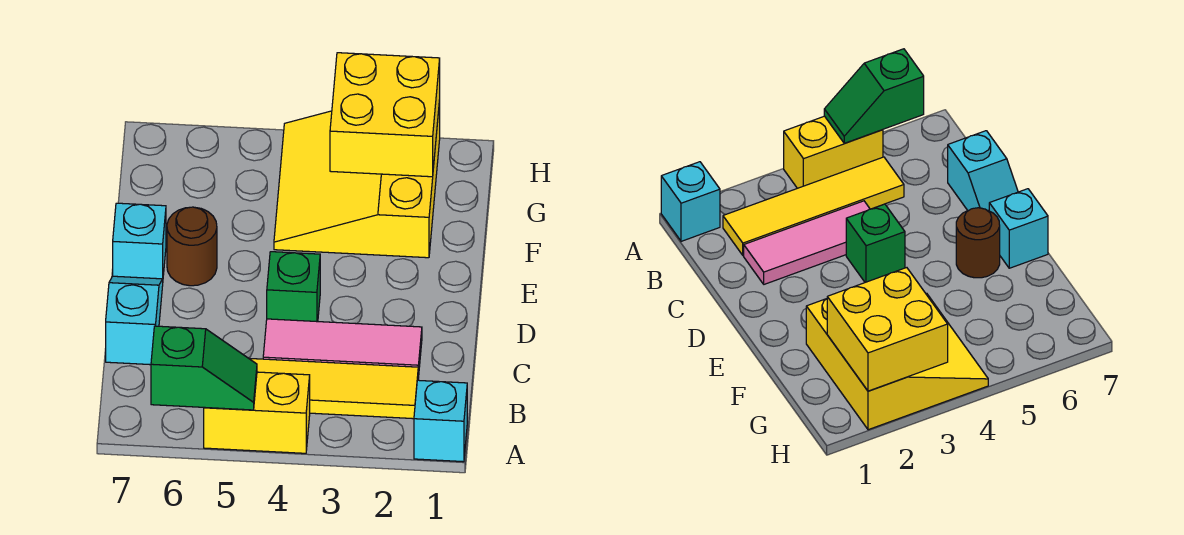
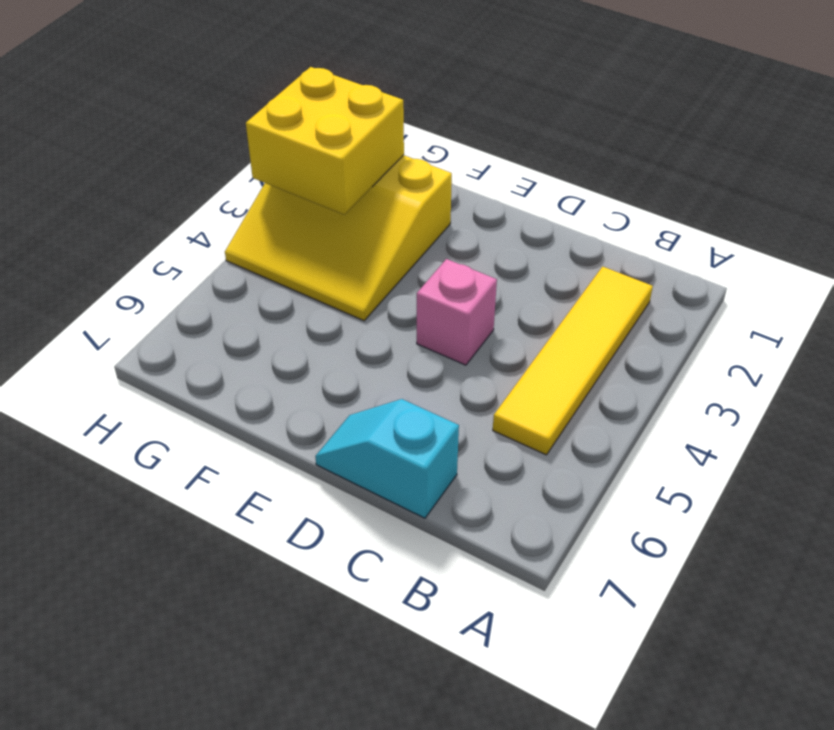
pink 1x1 brick [417,259,497,365] -> green 1x1 brick [267,252,320,322]
none -> cyan 1x1 brick [414,380,467,462]
none -> yellow 1x2 brick [204,372,310,453]

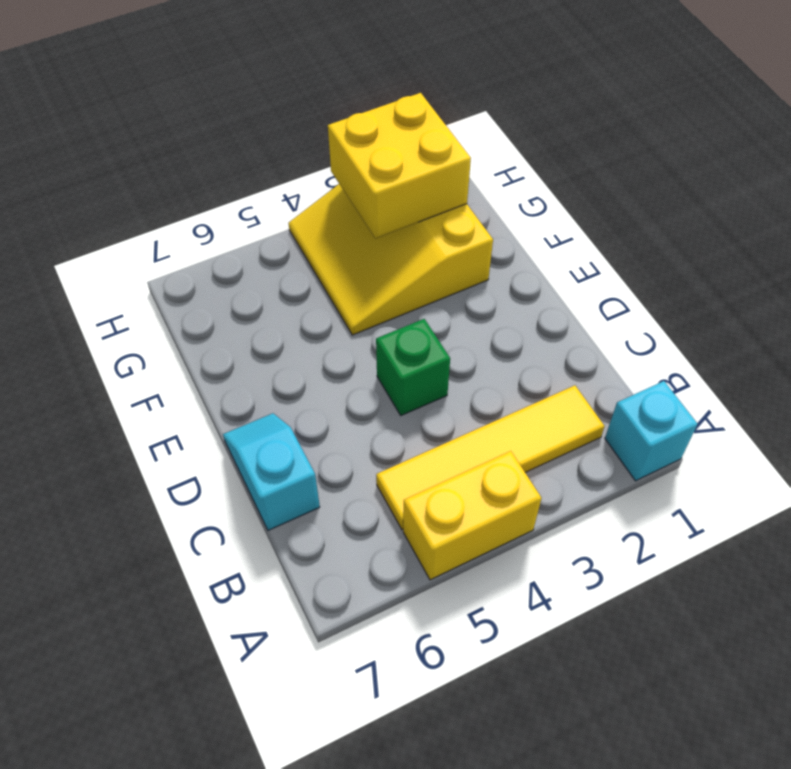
none -> pink 1x3 tile [263,319,422,378]
none -> brown 1x1 round brick [167,207,217,286]

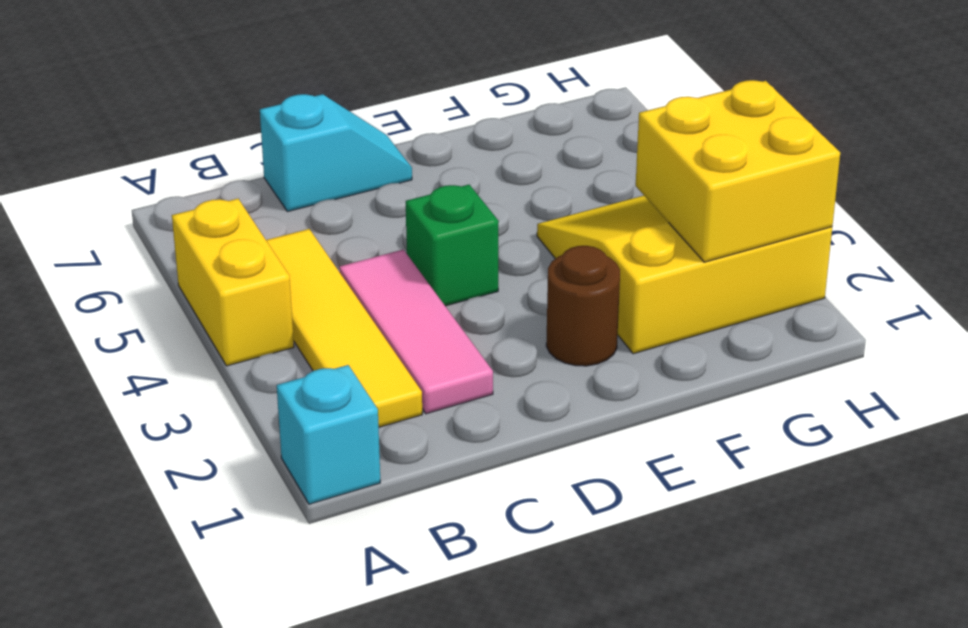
brown 1x1 round brick [546,246,620,366] -> brown 1x1 round brick moved to [167,207,217,286]
none -> cyan 1x1 brick [113,203,166,279]
none -> green 1x2 slope [151,326,257,410]

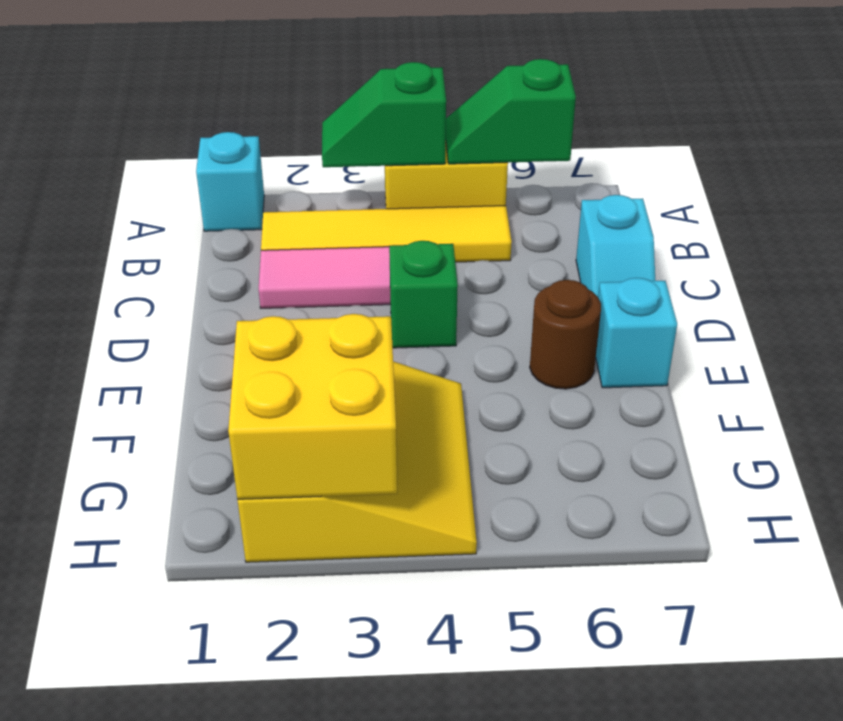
green 1x2 slope [322,62,446,167] -> none

